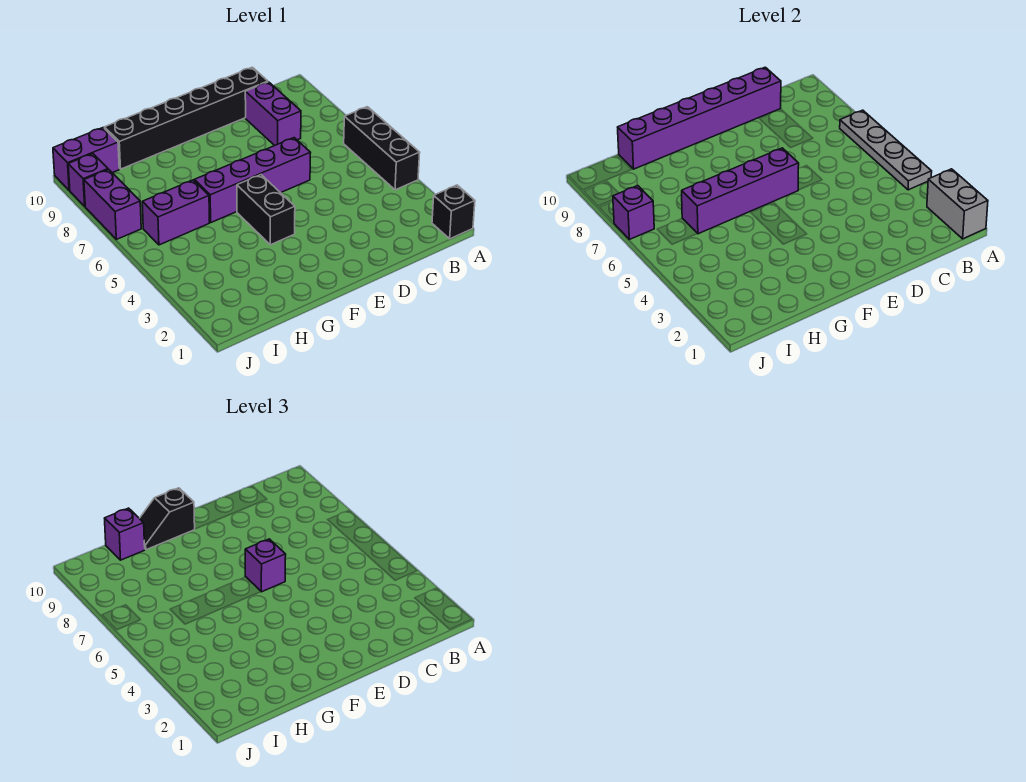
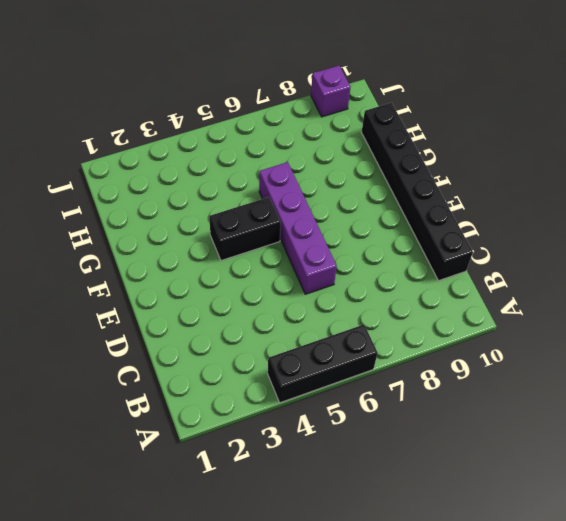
none -> black 1x1 brick [432,185,475,239]
none -> purple 1x2 brick [245,82,301,146]
none -> purple 1x2 brick [142,180,209,245]

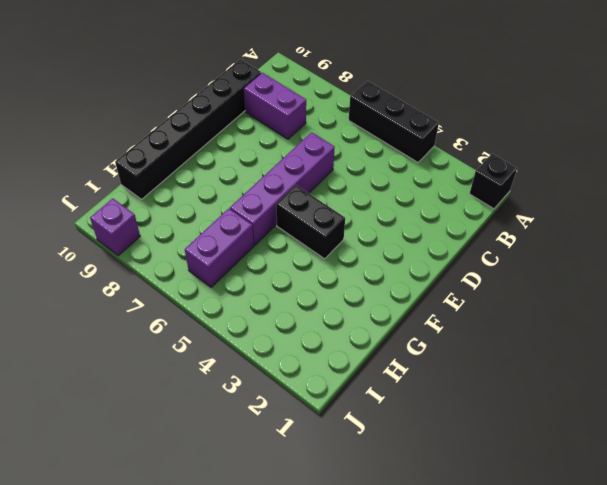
none -> purple 1x2 brick [53,128,119,190]
none -> purple 1x2 brick [84,169,141,239]
none -> grey 1x2 brick [927,169,988,239]

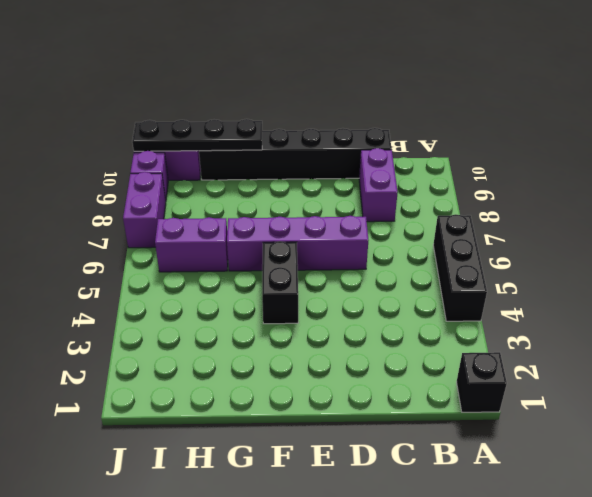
black 1x4 plate [132,119,262,151] -> purple 1x6 brick [618,67,781,169]
none -> grey 1x2 brick [927,169,988,239]
none -> grey 1x4 plate [840,110,932,190]
none -> purple 1x4 brick [682,148,799,234]

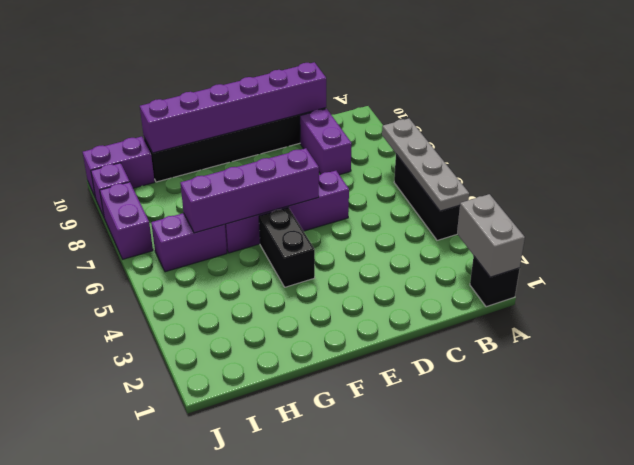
none -> purple 1x1 brick [613,186,654,239]
none -> purple 1x1 brick [245,539,286,592]
none -> black 1x2 slope [139,488,195,550]

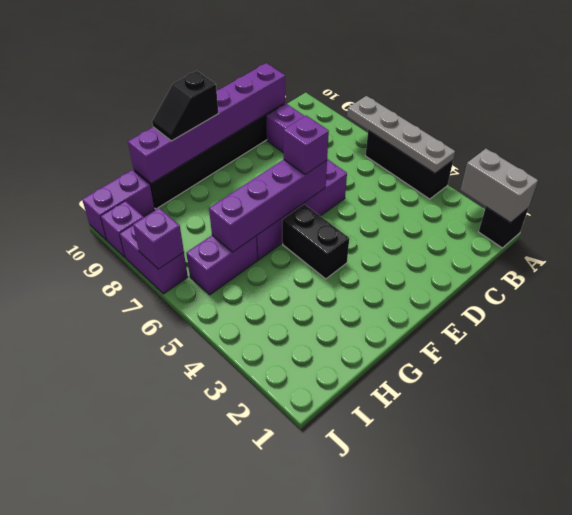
none -> purple 1x1 brick [105,508,145,560]

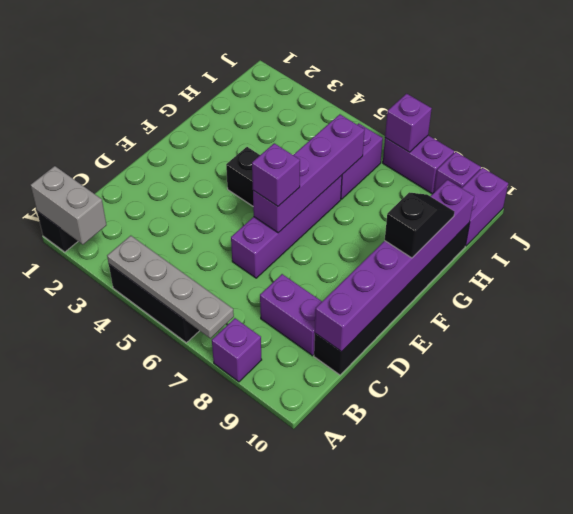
purple 1x1 brick [212,318,262,382] -> purple 1x1 brick moved to [105,508,145,560]

